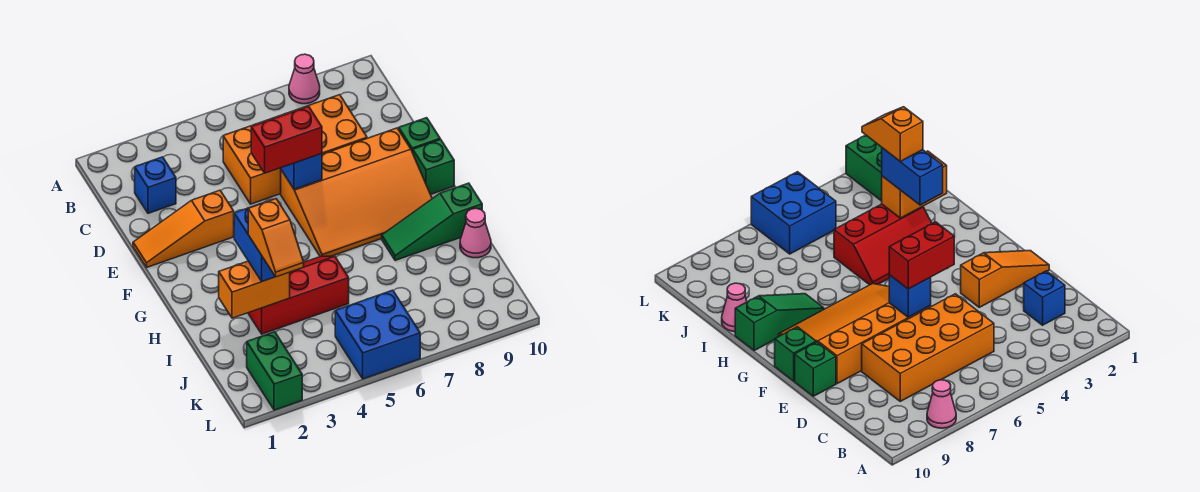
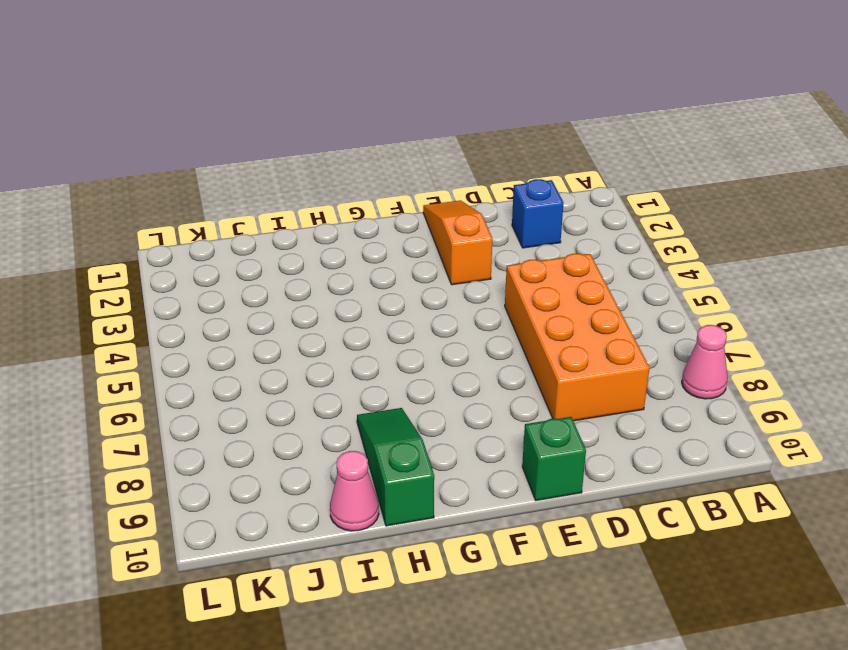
none -> orange 3x4 slope [281,128,432,257]
none -> green 1x1 brick [413,139,454,194]
none -> red 2x3 slope [248,256,349,334]

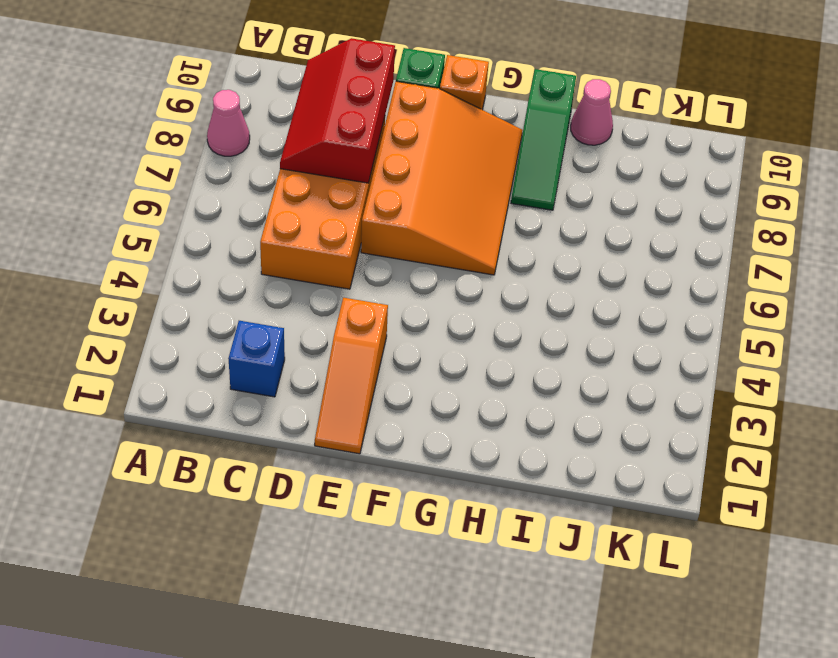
red 2x3 slope [280,38,395,183] -> red 2x3 slope moved to [248,256,349,334]
orange 1x1 brick [440,55,489,110] -> green 1x1 brick [413,139,454,194]
none -> green 1x2 brick [247,332,302,410]
none -> blue 2x2 brick [335,290,420,379]
none -> blue 1x1 brick [281,154,322,189]

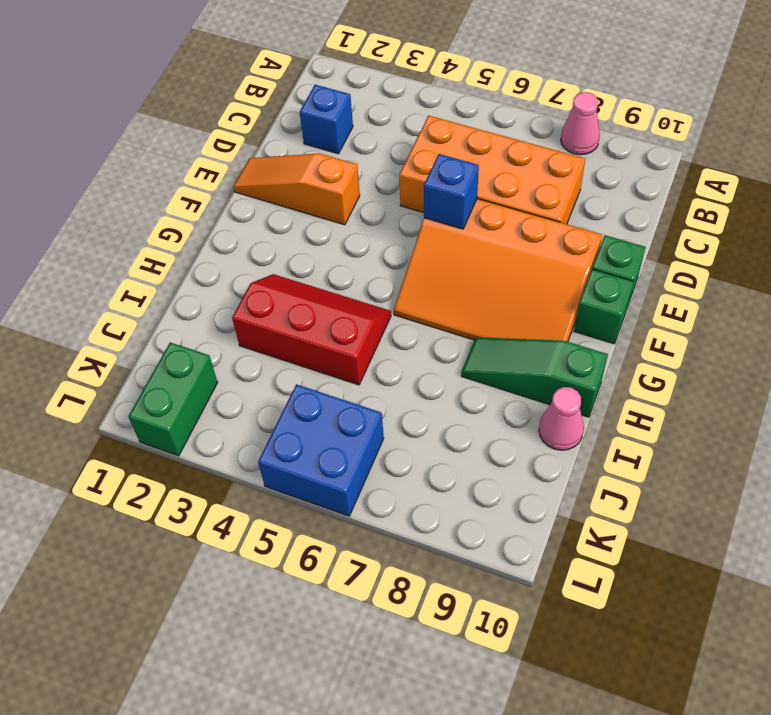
none -> orange 1x2 brick [219,261,290,318]
none -> red 1x2 brick [251,106,322,173]
none -> blue 1x2 brick [234,203,275,281]

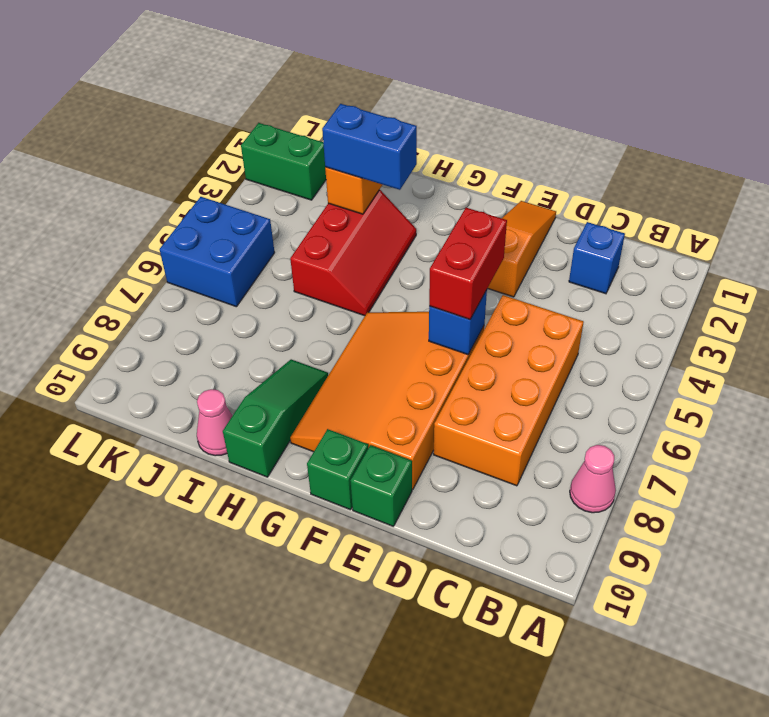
none -> orange 1x2 slope [248,199,304,277]

